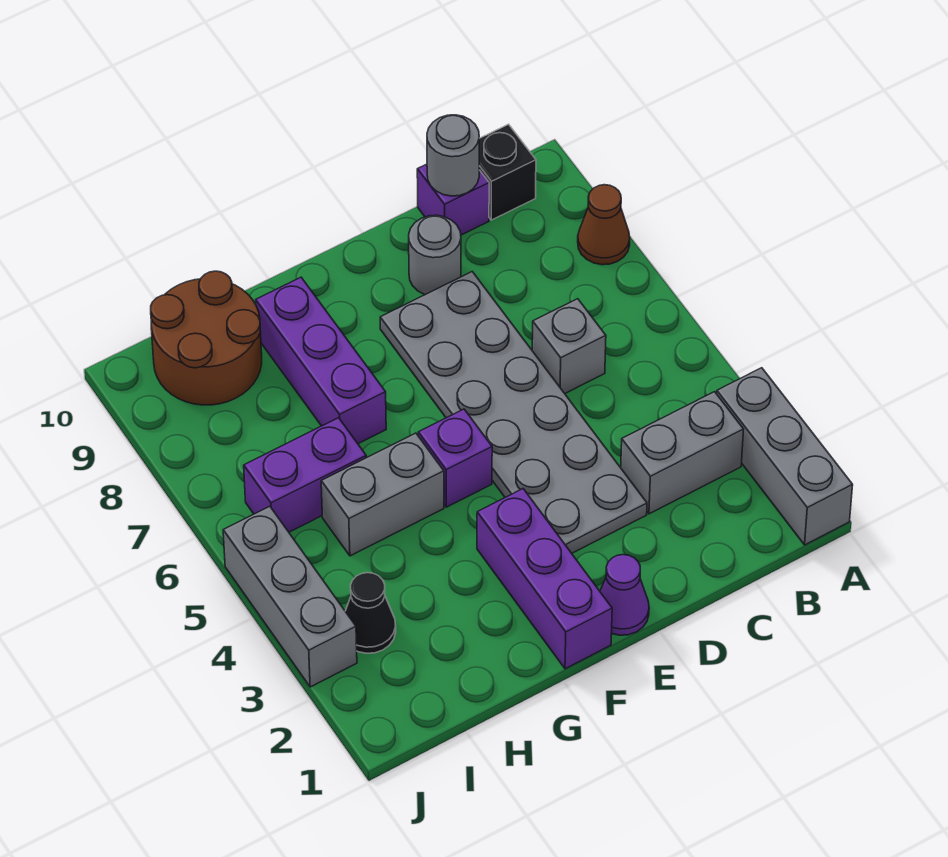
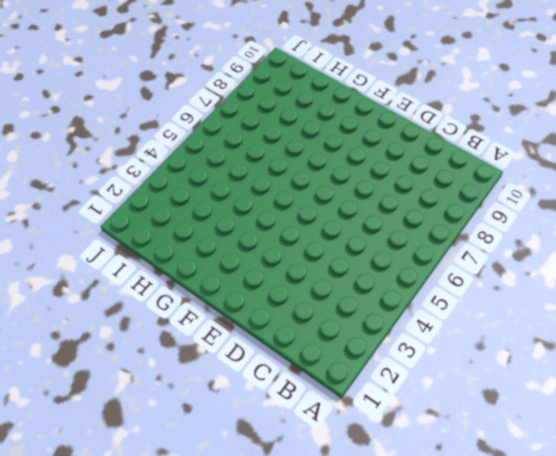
none -> grey 1x3 brick [717,368,853,545]
none -> brown 1x1 cone [578,185,630,265]
none -> grey 1x2 brick [621,392,744,514]

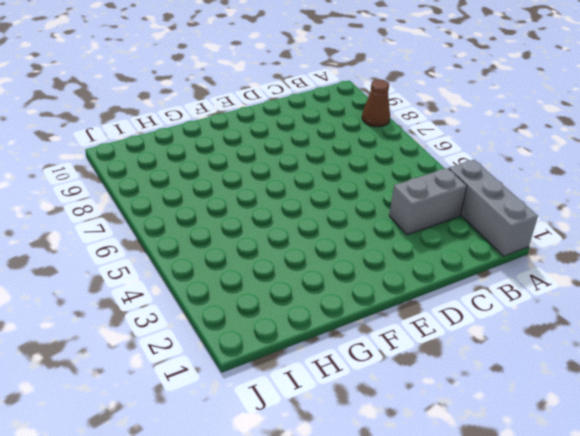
none -> black 1x1 brick [479,124,536,220]
none -> grey 1x1 brick [532,299,606,394]
none -> purple 1x1 brick [417,164,489,235]

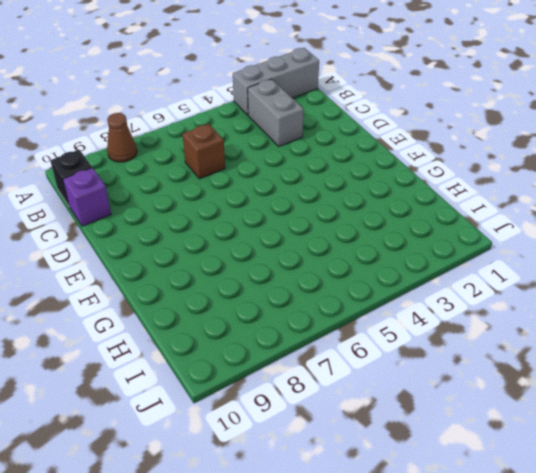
brown 1x1 brick [183,124,225,179] -> grey 1x1 brick [532,299,606,394]
none -> grey 2x6 plate [380,272,647,553]
none -> grey 1x1 round brick [409,215,461,295]
none -> purple 1x1 cone [600,555,649,635]

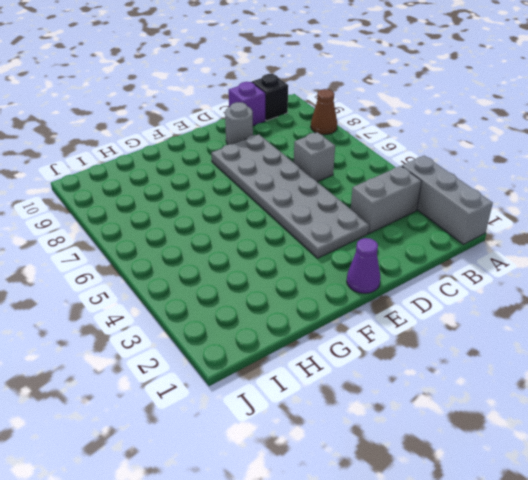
none -> purple 1x3 brick [477,489,612,669]
none -> purple 1x1 brick [418,409,492,507]
none -> grey 1x2 brick [321,433,444,556]

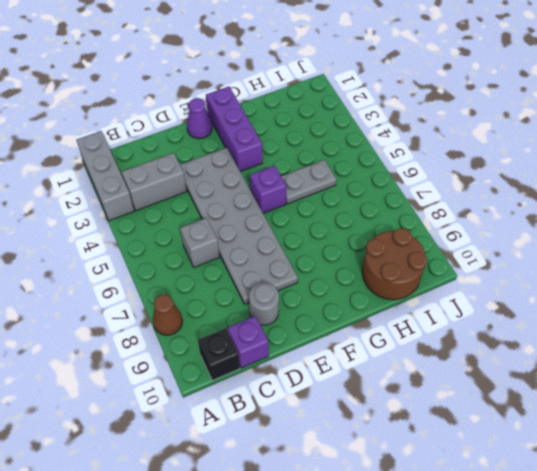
grey 1x2 plate [281,160,337,204] -> grey 1x2 brick [321,433,444,556]
none -> purple 1x3 brick [256,277,386,444]
none -> purple 1x2 brick [244,418,366,532]
none -> black 1x1 cone [345,573,396,653]

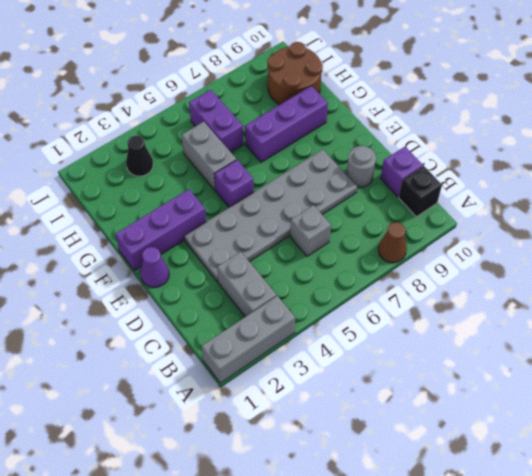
none -> grey 1x3 brick [223,506,357,687]
none -> grey 1x1 round brick [427,115,479,196]

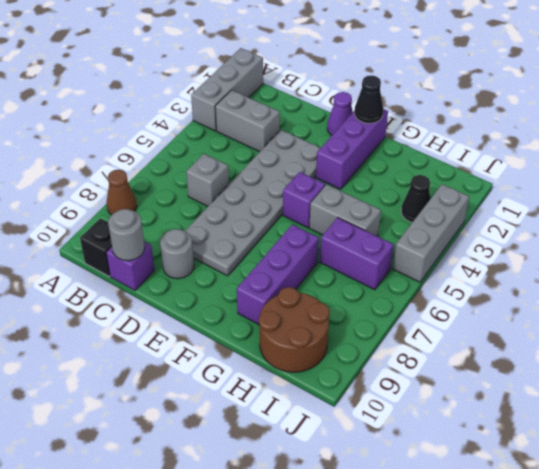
black 1x1 cone [354,75,383,123] -> none

